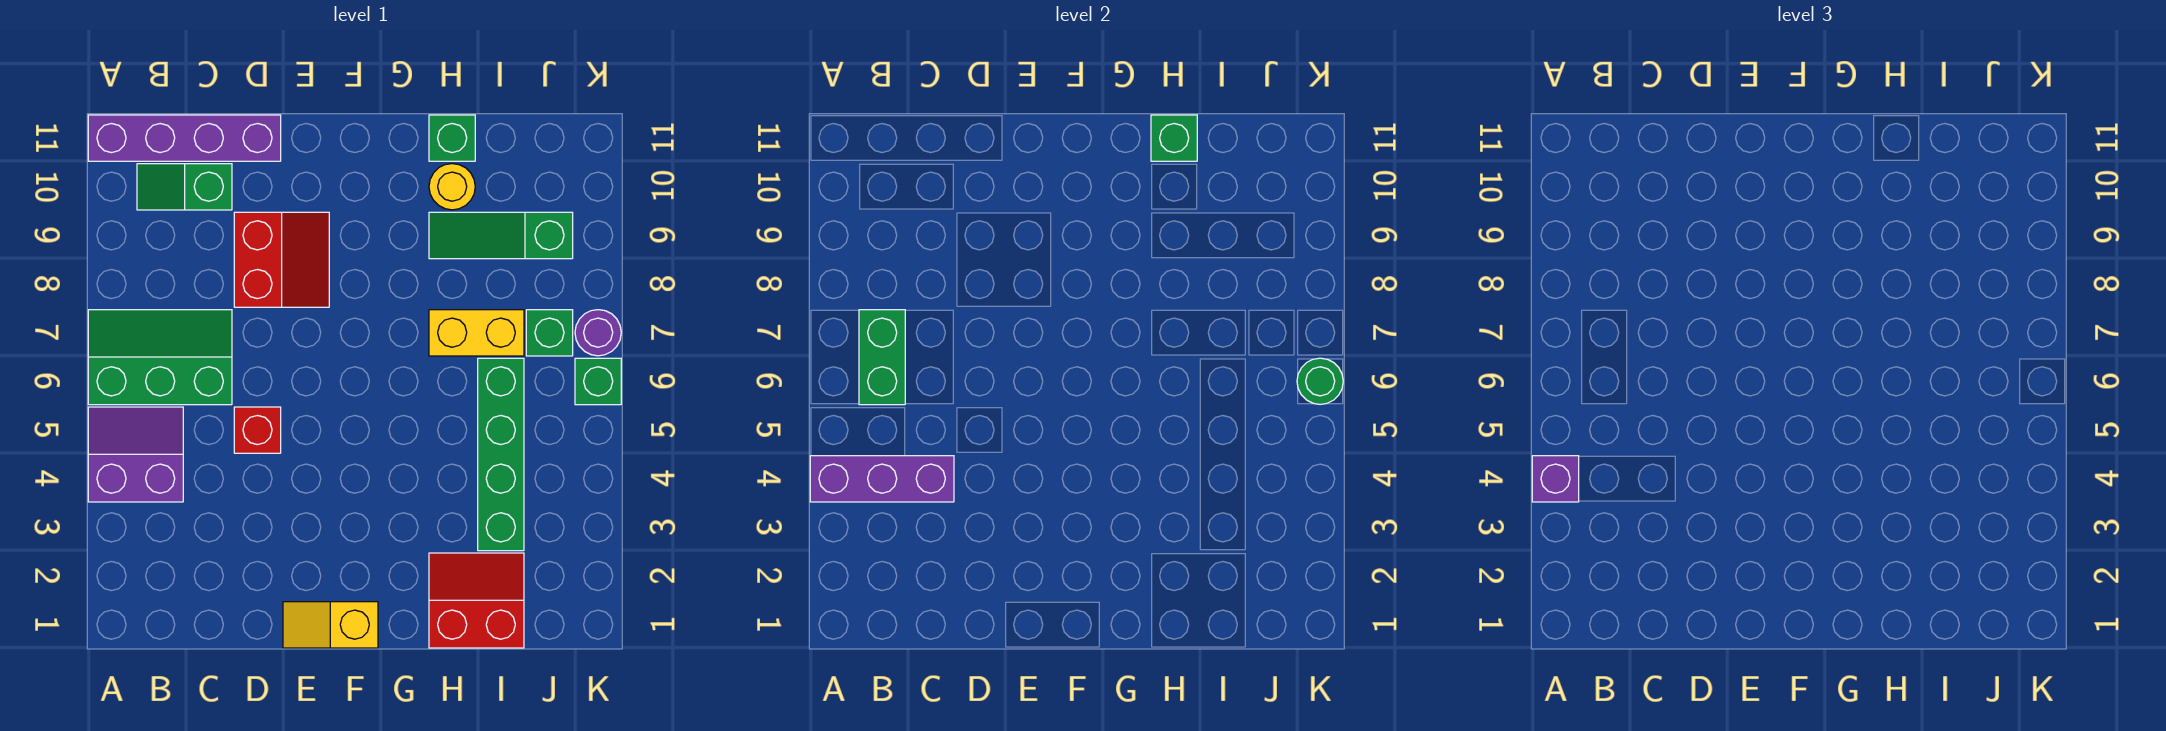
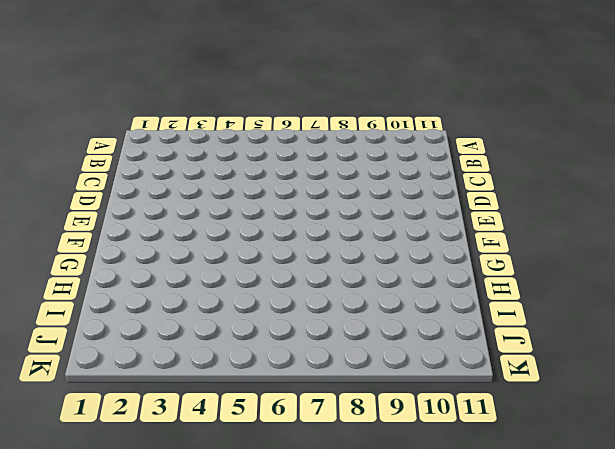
none -> purple 2x2 slope [88,407,183,502]
none -> green 2x3 slope [88,310,232,405]
none -> purple 1x4 brick [88,115,281,161]

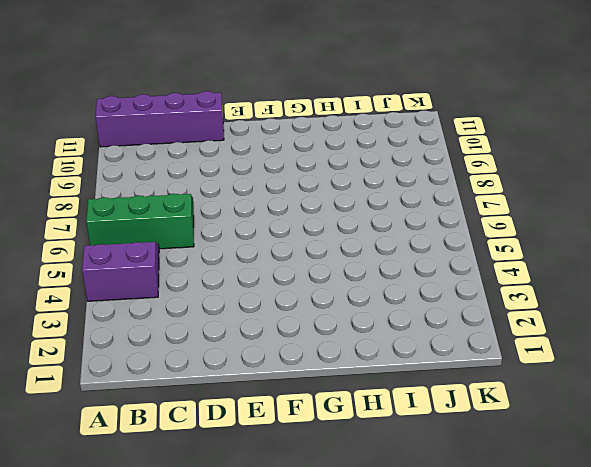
none -> green 1x2 slope [137,164,232,210]
none -> red 1x1 brick [234,407,281,453]
none -> red 2x2 slope [234,212,329,307]

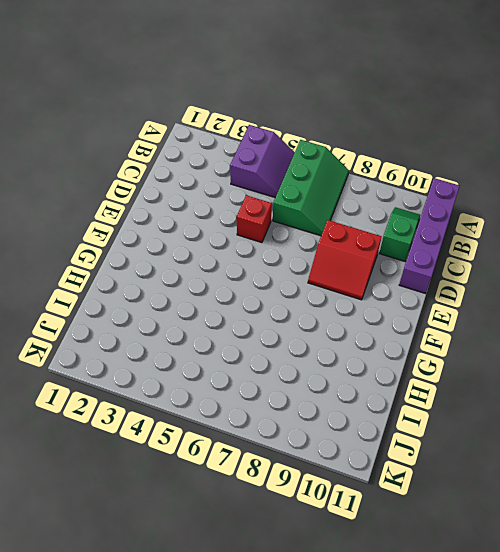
none -> yellow 1x2 slope [283,602,378,648]
none -> red 2x2 slope [429,553,524,648]
none -> yellow 1x2 brick [429,310,524,356]

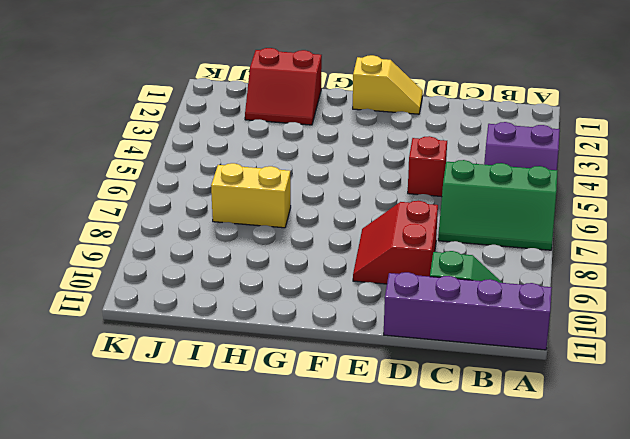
none -> green 1x3 slope [429,212,573,259]
none -> yellow 1x1 round brick [429,164,475,210]
none -> green 1x1 brick [429,115,475,161]

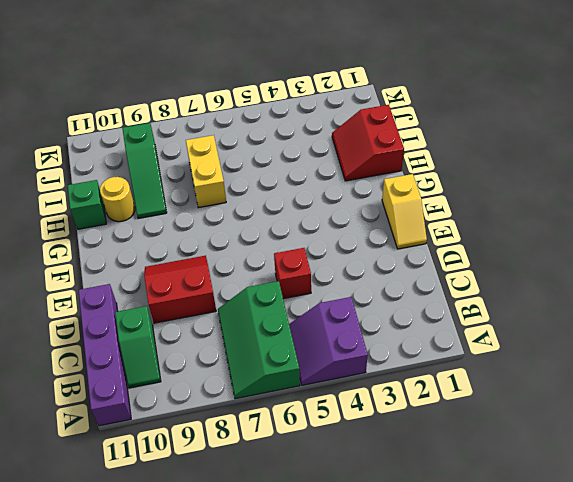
none -> green 1x4 brick [478,358,524,551]
none -> green 1x1 brick [526,310,573,356]
none -> green 1x1 brick [575,358,621,405]

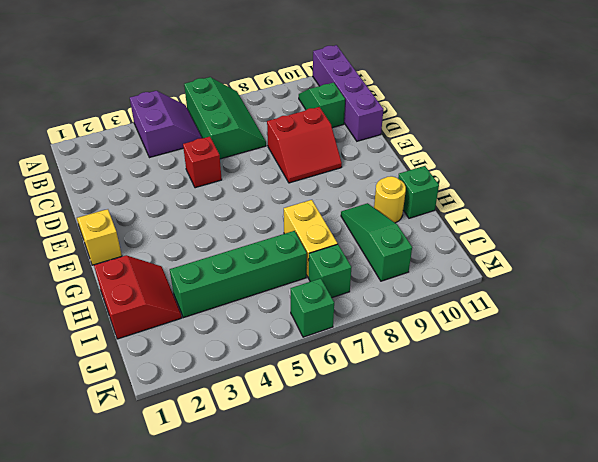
none -> purple 1x1 round brick [575,310,621,356]
none -> purple 1x3 brick [810,456,954,502]
none -> green 1x2 brick [859,310,905,405]

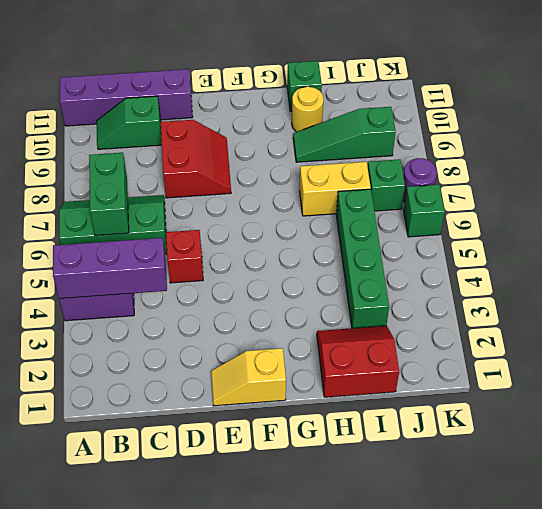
none -> green 1x1 brick [1151,115,1197,161]
none -> green 1x1 round brick [1297,358,1343,404]
none -> purple 1x1 brick [1532,456,1579,502]

